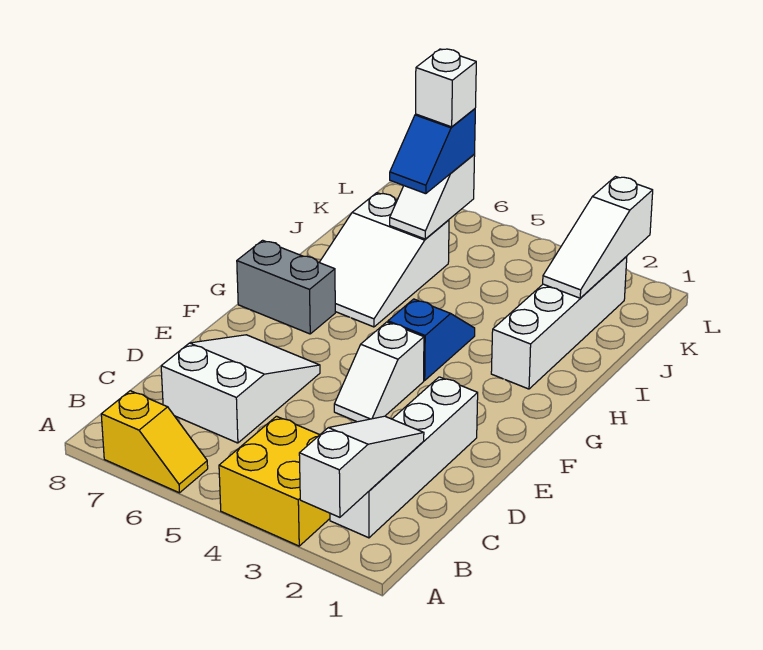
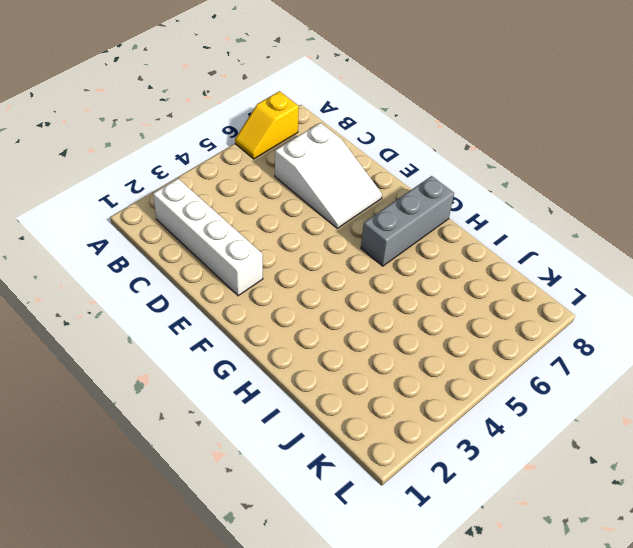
grey 1x3 brick [361,176,454,266] -> grey 1x2 brick [237,240,335,334]
none -> yellow 2x2 brick [219,416,330,546]
none -> white 1x2 slope [334,322,424,422]
none -> blue 1x2 slope [388,299,475,380]

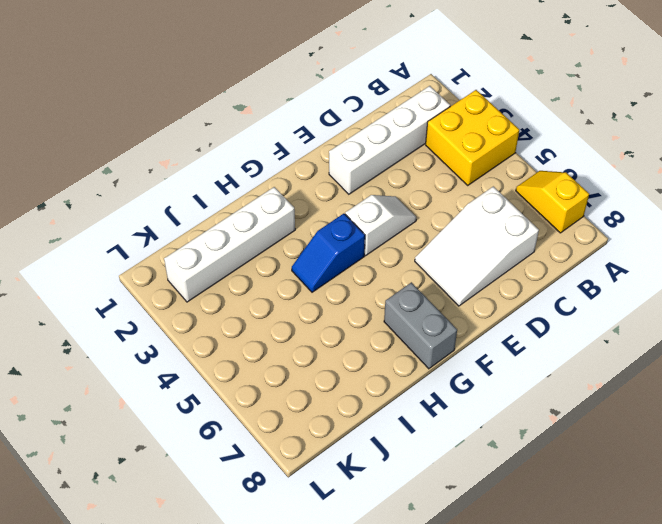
none -> white 2x3 slope [319,193,449,327]
none -> white 1x3 slope [299,416,424,517]
none -> white 1x3 slope [543,177,653,298]

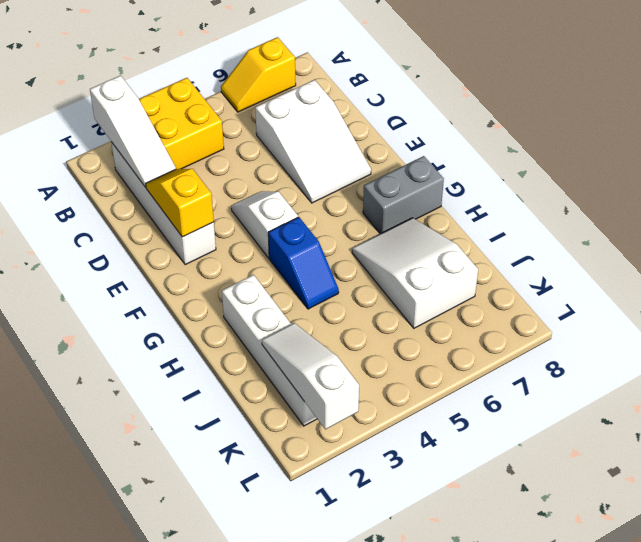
yellow 1x2 slope [146,169,214,237] -> none
none -> white 1x2 slope [390,155,475,239]
none -> blue 1x2 slope [390,109,475,194]
none -> white 1x1 brick [416,49,476,127]

